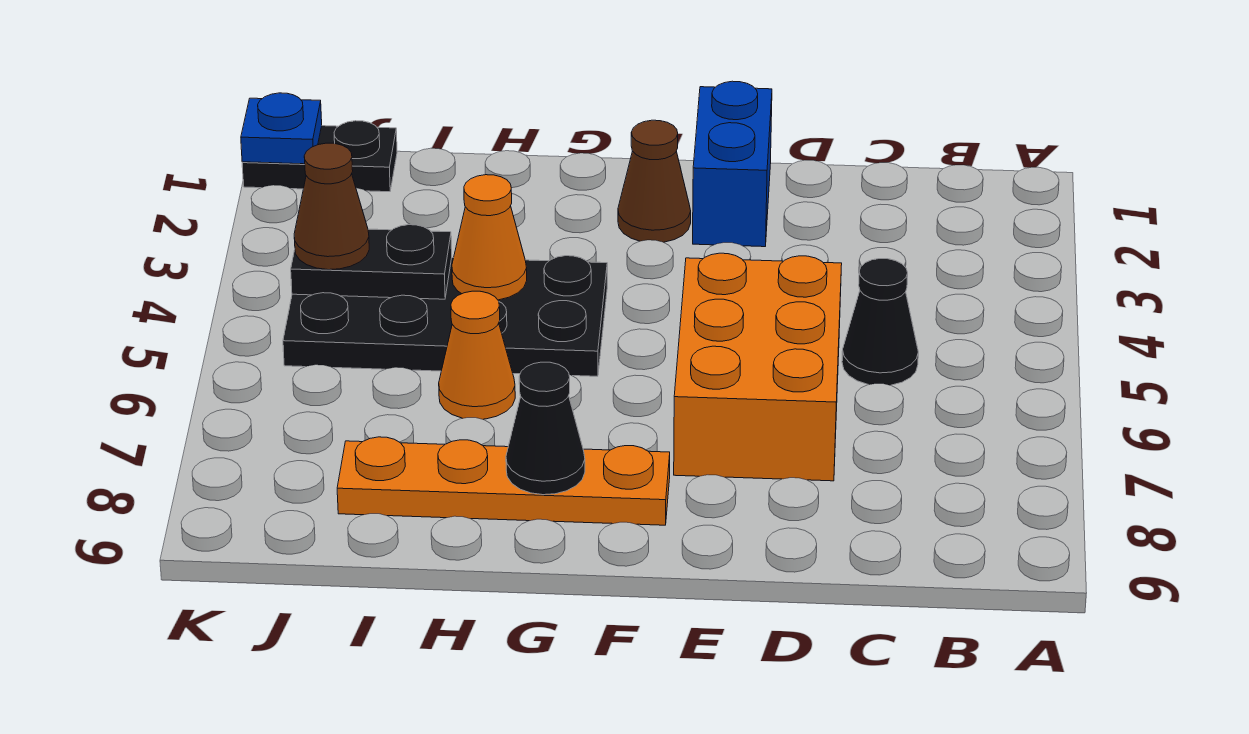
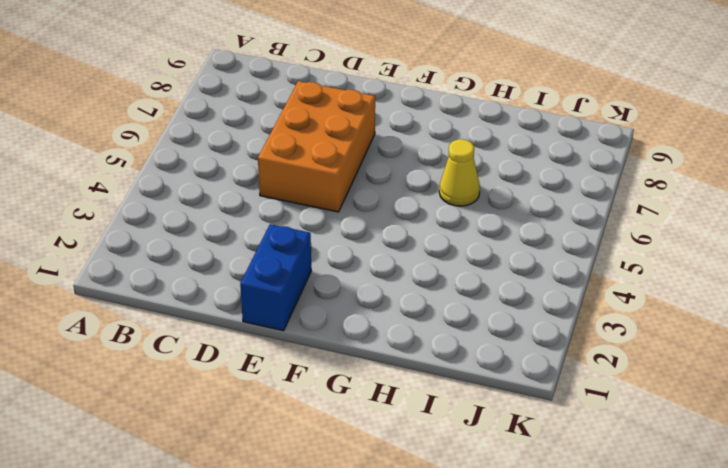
yellow 1x1 cone [439,139,480,206] -> orange 1x1 cone [439,291,515,419]
none -> black 1x1 cone [842,259,918,385]
none -> brown 1x1 cone [618,120,691,242]
none -> orange 1x4 plate [337,437,670,525]

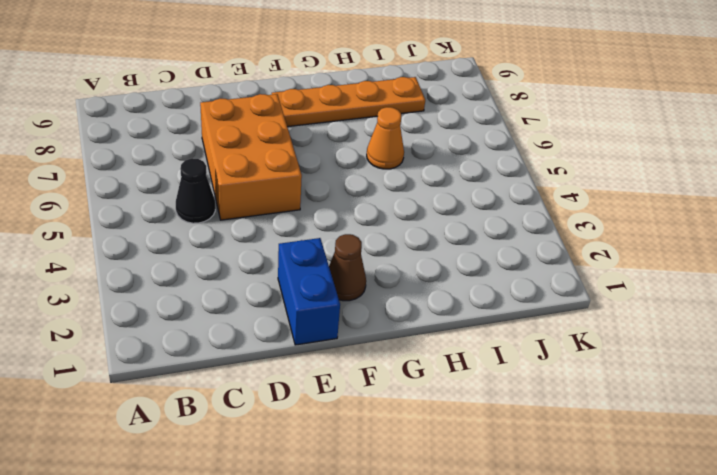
none -> black 2x4 plate [283,256,607,376]
none -> black 1x2 plate [242,121,397,192]
none -> black 1x1 cone [506,362,585,495]

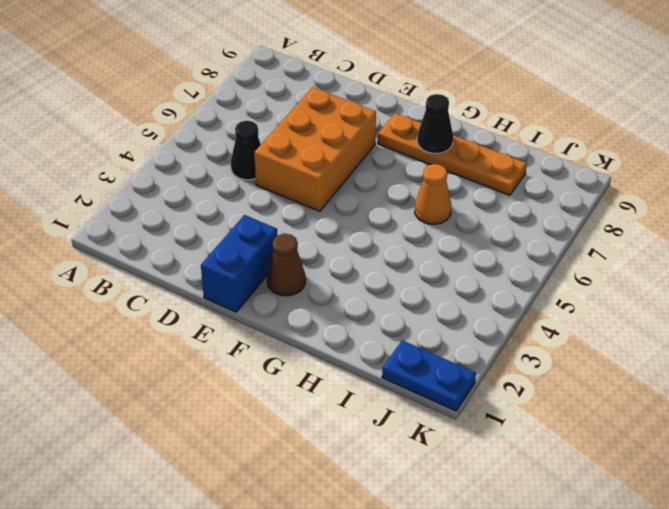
blue 1x2 plate [382,340,476,411] -> black 1x2 plate [242,121,397,192]
none -> black 2x4 plate [283,256,607,376]
none -> orange 1x1 cone [452,175,527,300]
none -> black 1x2 plate [291,225,452,299]

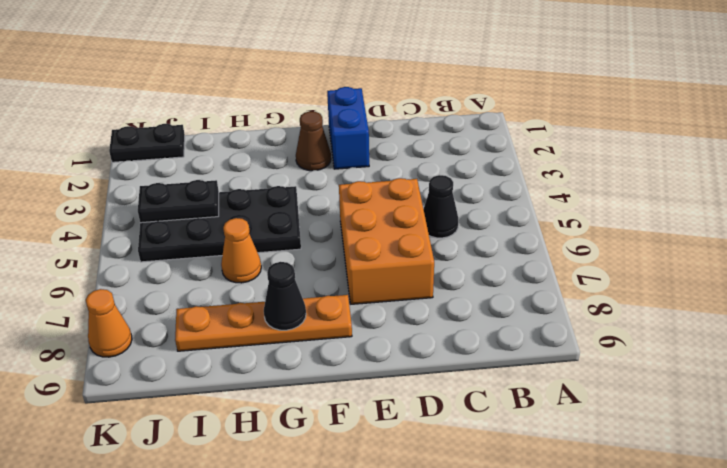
orange 1x1 cone [86,289,132,357] -> orange 1x1 cone moved to [452,175,527,300]
none -> blue 1x1 plate [241,93,322,164]
none -> brown 1x1 cone [294,143,369,270]

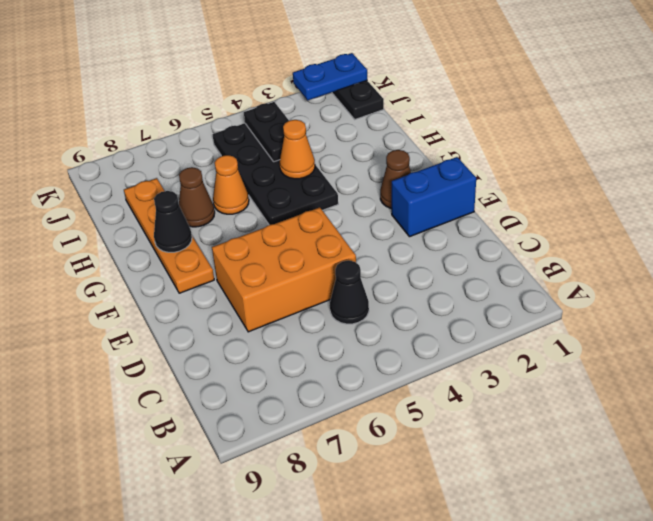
brown 1x1 cone [179,167,215,227] -> brown 1x1 cone moved to [294,143,369,270]
blue 1x2 plate [293,53,367,100] -> blue 1x1 plate [241,93,322,164]

